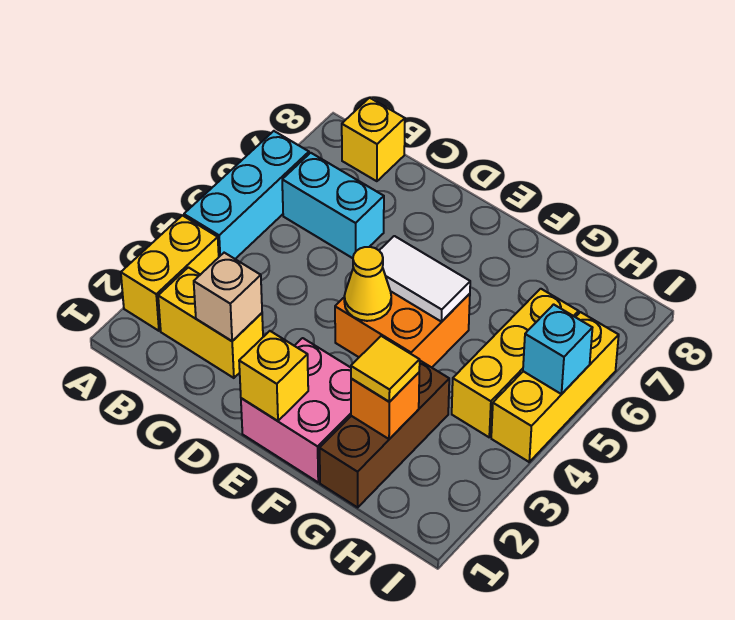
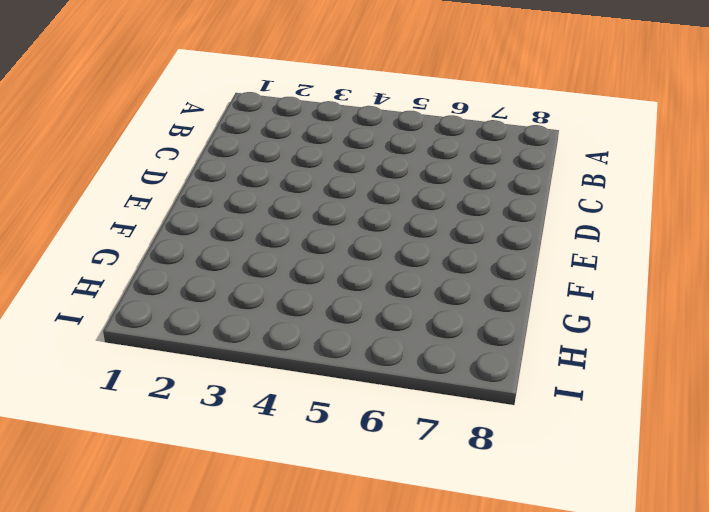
none -> yellow 1x2 brick [121,215,219,331]
none -> cyan 1x3 brick [184,131,309,259]
none -> yellow 1x2 brick [158,267,263,378]

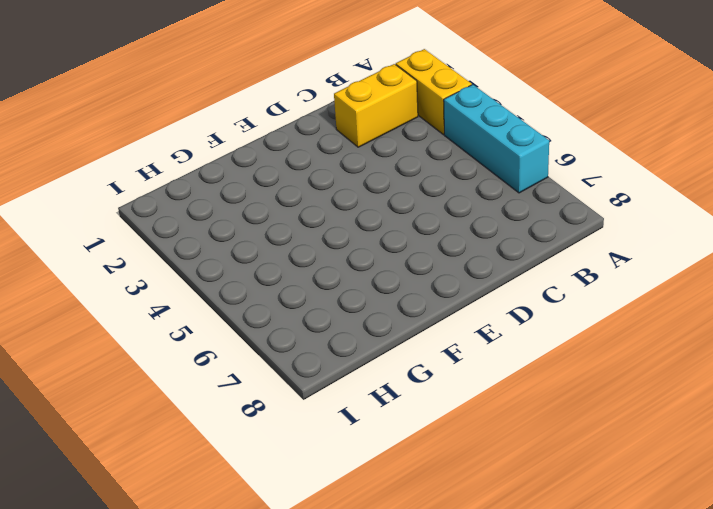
none -> cyan 1x2 brick [282,153,384,258]
none -> yellow 1x1 brick [342,98,405,181]
none -> pink 2x2 brick [241,338,351,482]

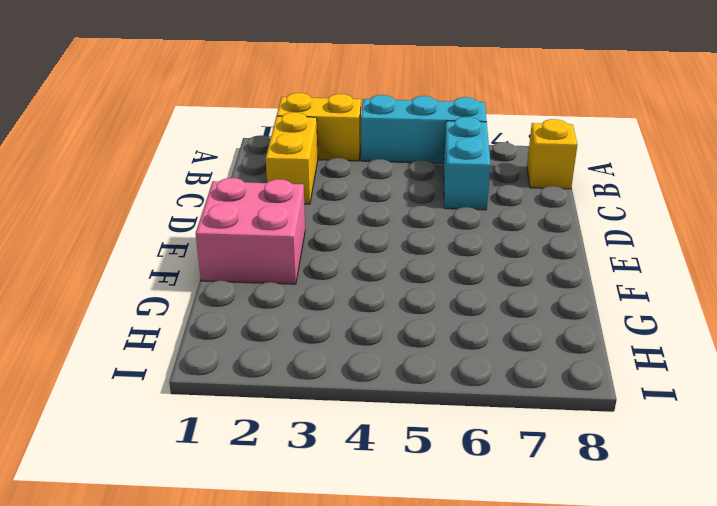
none -> orange 2x2 brick [335,292,470,367]
none -> brown 1x3 brick [320,361,449,507]
none -> yellow 1x3 brick [452,289,578,437]

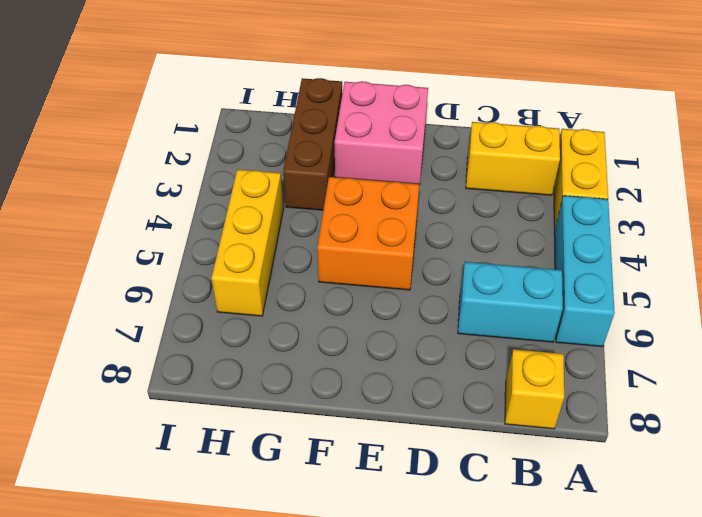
none -> yellow 1x3 brick [491,312,619,462]
none -> tan 1x1 brick [194,253,262,341]
none -> yellow 1x1 brick [239,331,308,421]

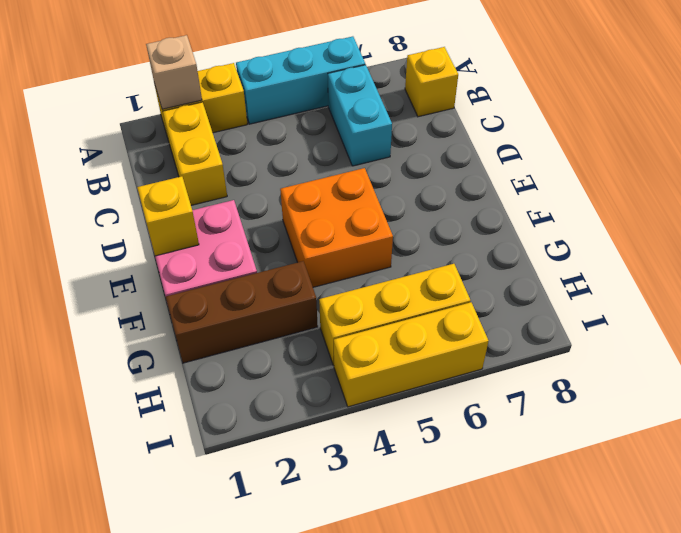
tan 1x1 brick [146,35,202,109] -> tan 1x1 brick moved to [194,253,262,341]
none -> yellow 1x1 cone [344,247,391,321]
none -> white 1x2 tile [379,236,470,322]
none -> orange 1x1 brick [351,373,419,439]

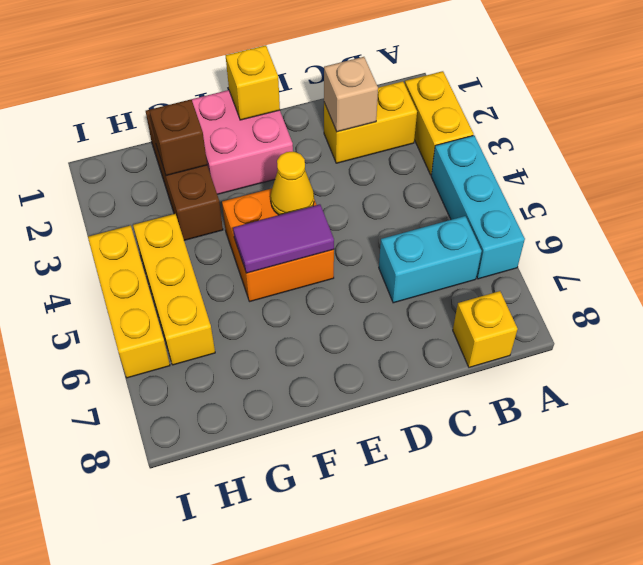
purple 1x2 tile [233,204,334,273] -> white 1x2 tile [379,236,470,322]
brown 1x1 brick [149,99,207,176] -> orange 1x1 brick [351,373,419,439]
none -> cyan 1x1 brick [523,304,592,394]
none -> yellow 1x1 tile [351,336,420,402]

